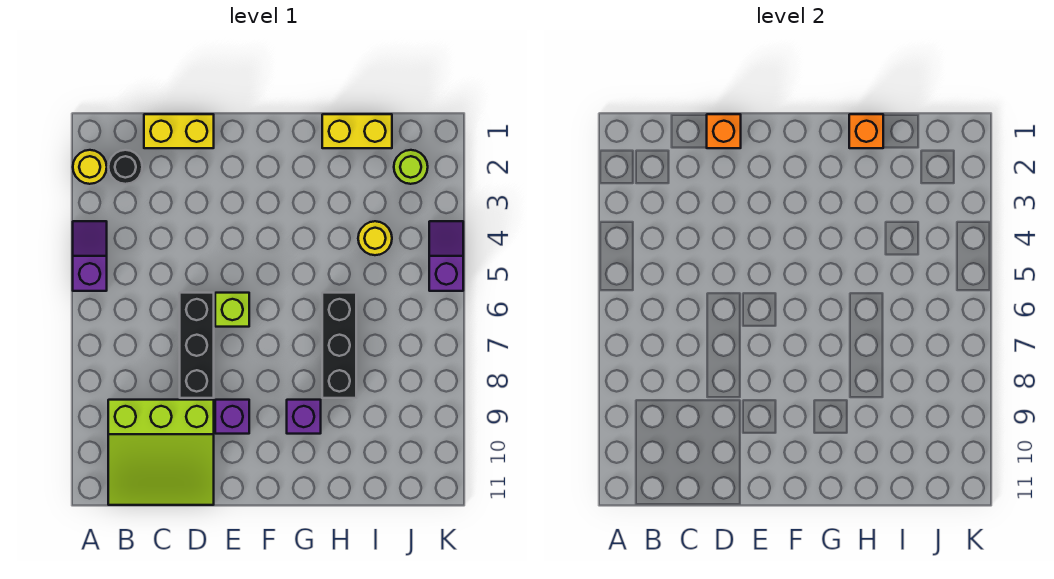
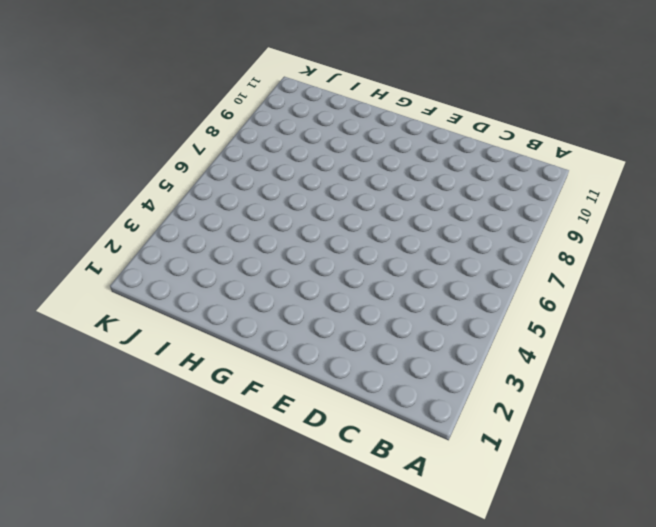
none -> yellow 1x1 round brick [73,150,107,184]
none -> purple 1x2 slope [73,221,107,291]
none -> black 1x1 round brick [109,150,142,184]

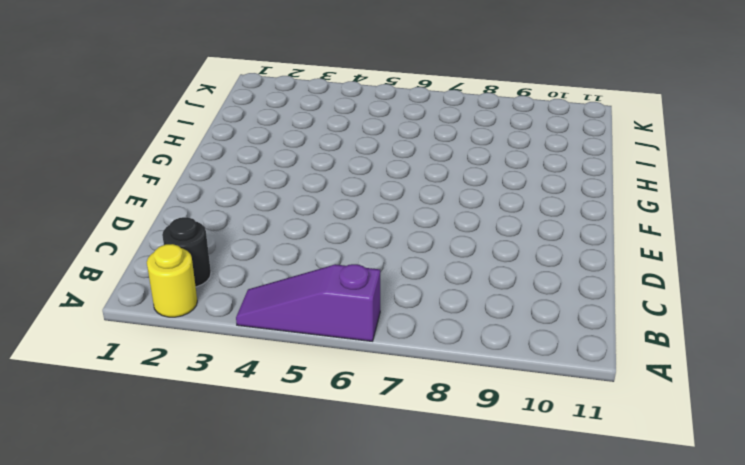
purple 1x3 slope [236,264,380,341] -> purple 1x2 slope [73,221,107,291]
none -> lime 3x3 slope [108,400,214,505]
none -> yellow 1x2 brick [144,114,214,148]
none -> black 1x3 brick [180,293,214,398]

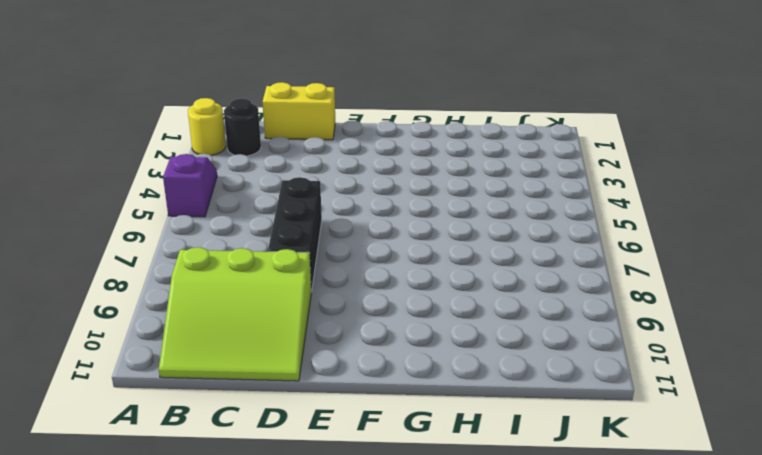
none -> lime 1x1 brick [215,293,249,327]
none -> purple 1x1 brick [215,400,249,434]
none -> purple 1x1 brick [287,400,321,434]

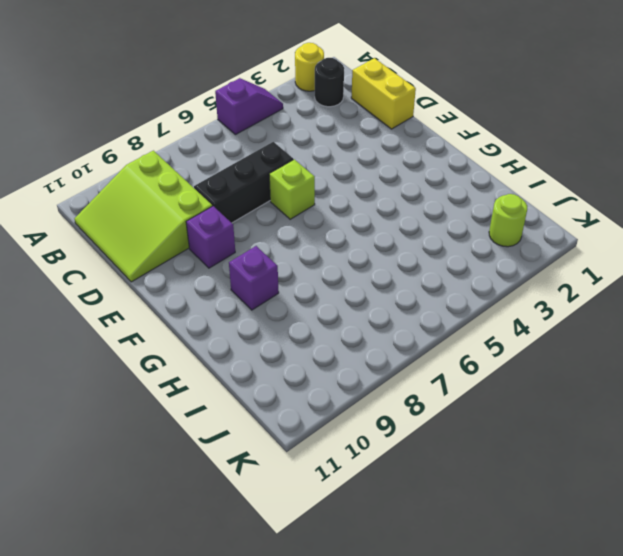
none -> yellow 1x2 brick [322,114,392,148]
none -> black 1x3 brick [322,293,356,398]
none -> yellow 1x1 round brick [358,221,392,255]

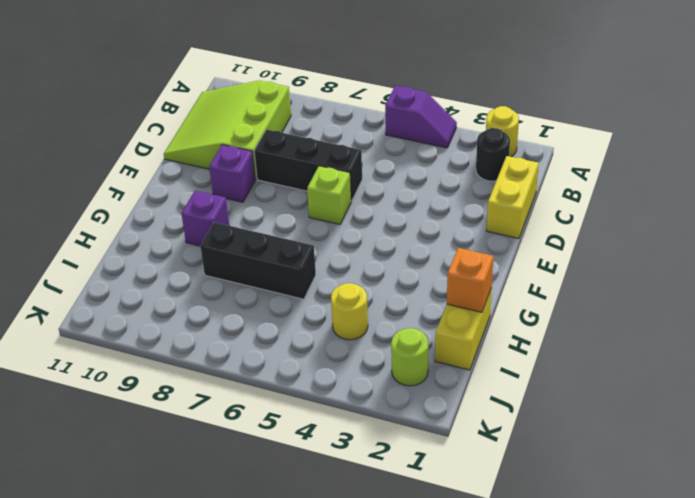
none -> purple 1x2 slope [429,221,463,291]
none -> orange 1x1 brick [707,114,741,148]

